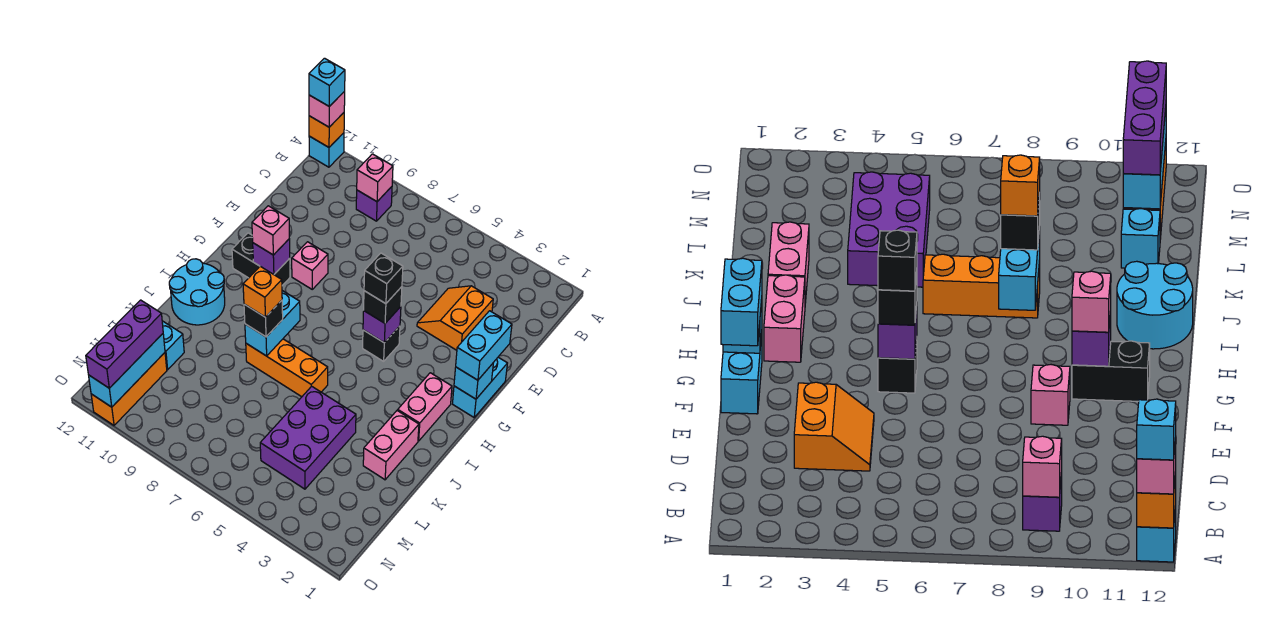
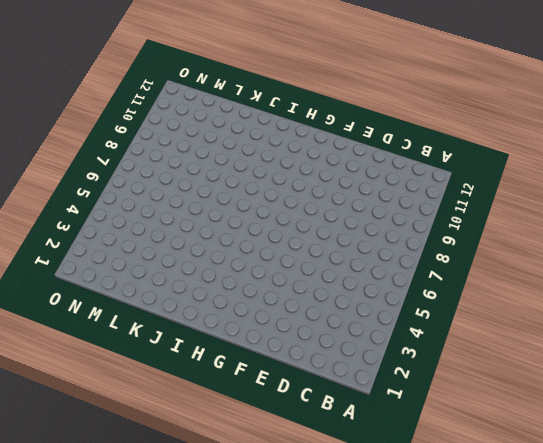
none -> cyan 1x1 brick [309,133,344,167]
none -> purple 1x1 brick [356,187,392,221]
none -> orange 2x2 slope [417,286,493,350]
none -> cyan 1x2 brick [453,357,507,417]

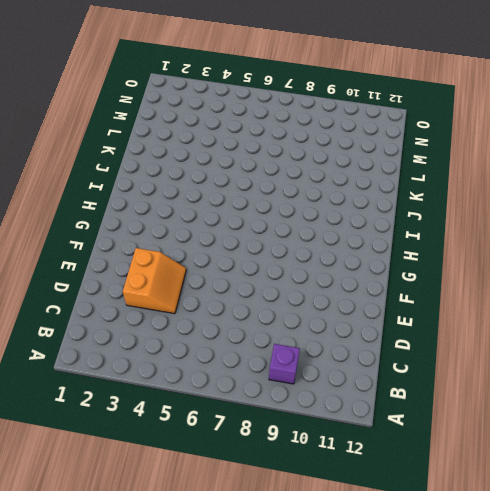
none -> cyan 1x1 brick [309,133,344,167]
none -> cyan 1x2 brick [453,357,507,417]
none -> pink 1x1 brick [292,242,328,289]
none -> black 1x1 brick [363,326,400,361]

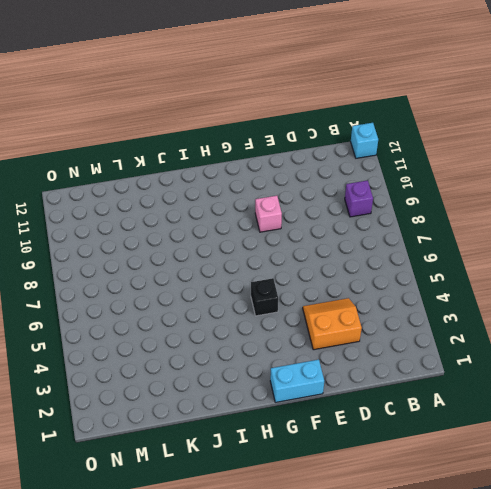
none -> black 1x2 brick [232,233,290,286]
none -> pink 1x2 brick [398,373,452,441]
none -> cyan 2x2 round brick [169,259,225,325]
none -> pink 1x2 brick [363,411,419,480]

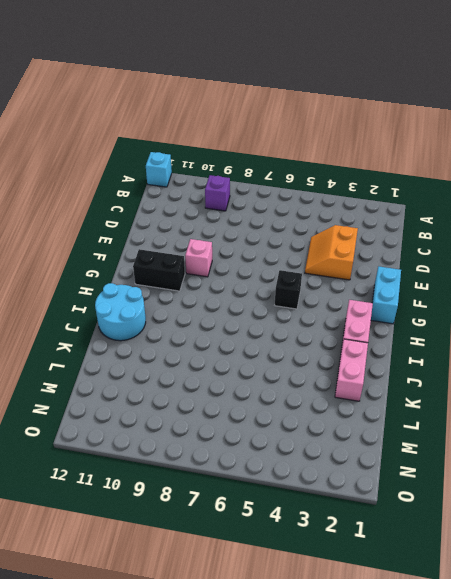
none -> orange 1x3 brick [246,339,328,397]
none -> purple 2x3 brick [260,386,356,489]
none -> cyan 1x1 brick [162,321,184,370]
none -> orange 1x3 brick [91,353,167,425]

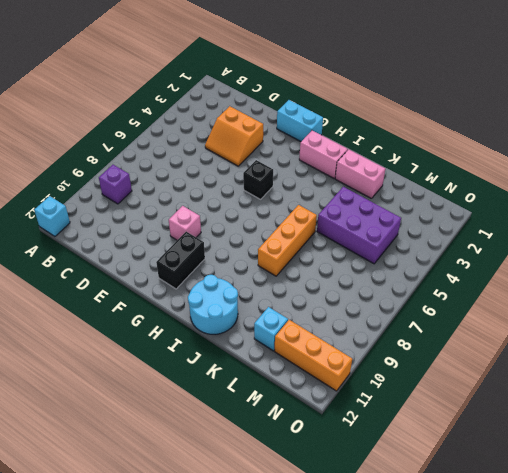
none -> orange 1x1 brick [309,113,344,147]
none -> pink 1x1 brick [357,154,393,202]
none -> cyan 1x1 brick [454,364,493,399]
none -> purple 1x1 brick [363,307,401,343]

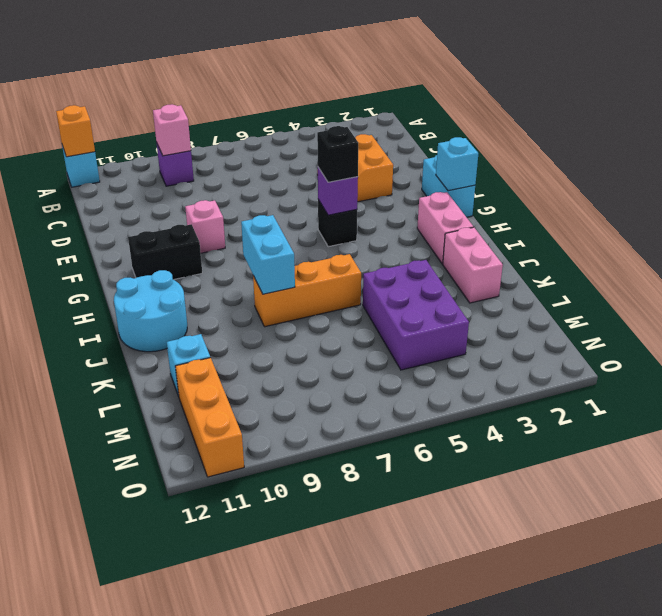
none -> purple 1x1 brick [253,239,290,274]
none -> cyan 1x3 brick [89,334,165,407]
none -> pink 1x1 brick [309,91,345,127]
none -> cyan 1x2 brick [456,311,512,380]

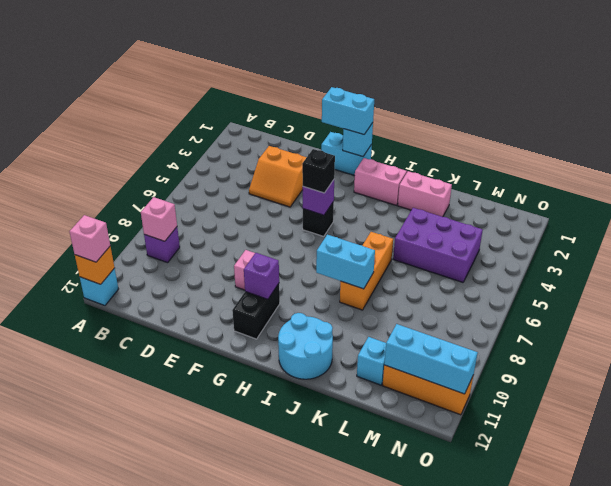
none -> pink 1x1 brick [252,206,289,255]
none -> black 1x1 brick [244,300,283,337]
none -> purple 1x3 brick [86,300,163,388]
none -> cyan 1x1 brick [309,58,345,106]

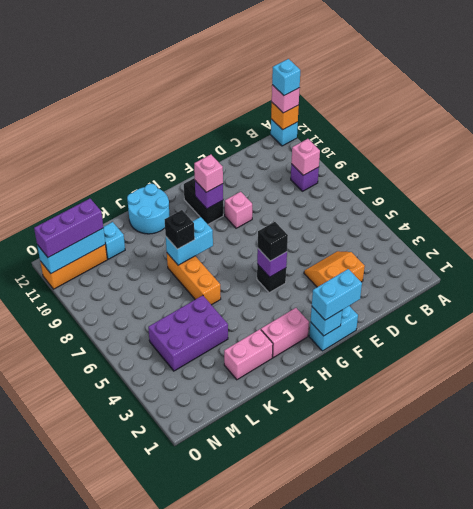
none -> black 1x1 brick [364,253,403,304]
none -> orange 1x1 brick [243,266,282,317]

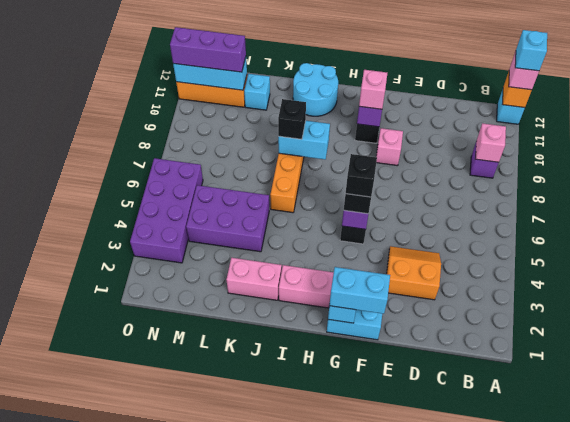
purple 2x4 brick [130,158,203,263] -> none
none -> orange 1x1 brick [243,266,282,317]

